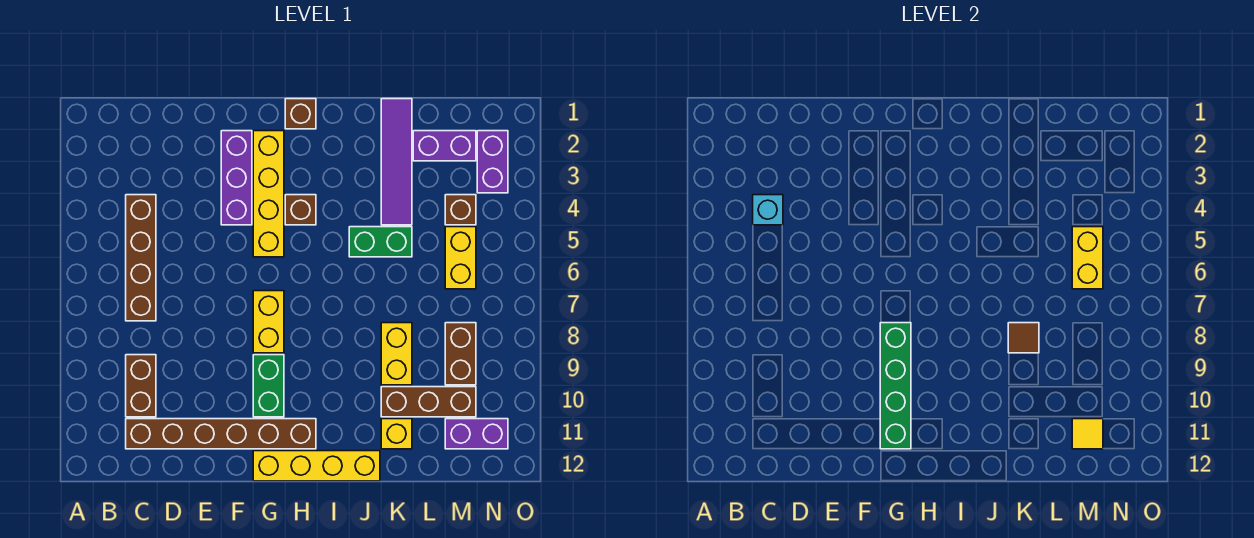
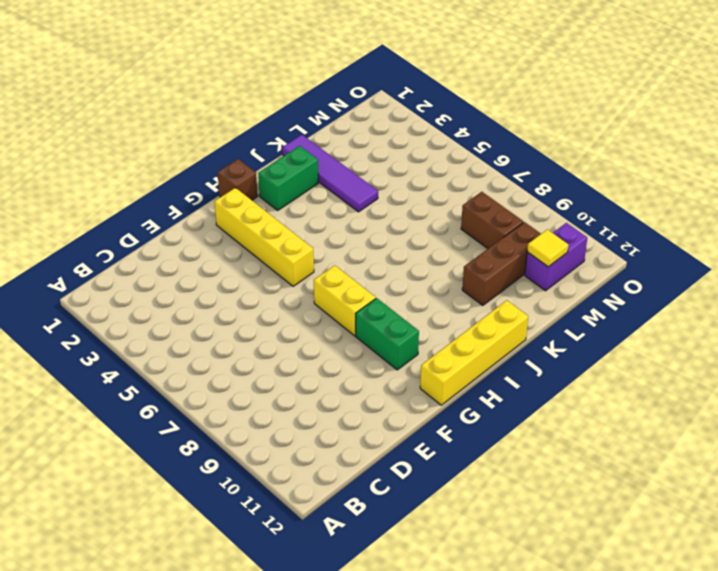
green 1x2 brick [258,146,319,210] -> green 1x2 brick moved to [349,227,412,257]
none -> brown 1x4 brick [126,195,156,321]
none -> brown 1x2 brick [126,355,156,417]
none -> brown 1x6 brick [126,419,316,449]

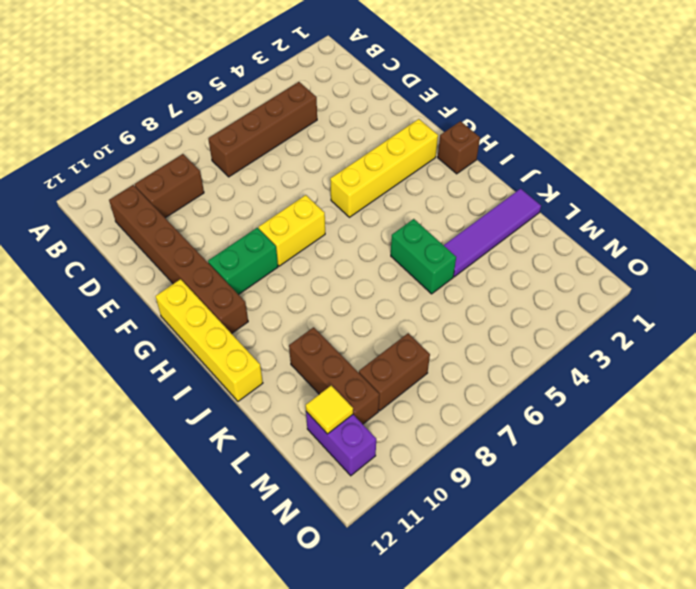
none -> purple 1x3 brick [221,131,252,225]
none -> brown 1x1 brick [285,195,316,225]
none -> yellow 1x2 brick [381,323,412,385]

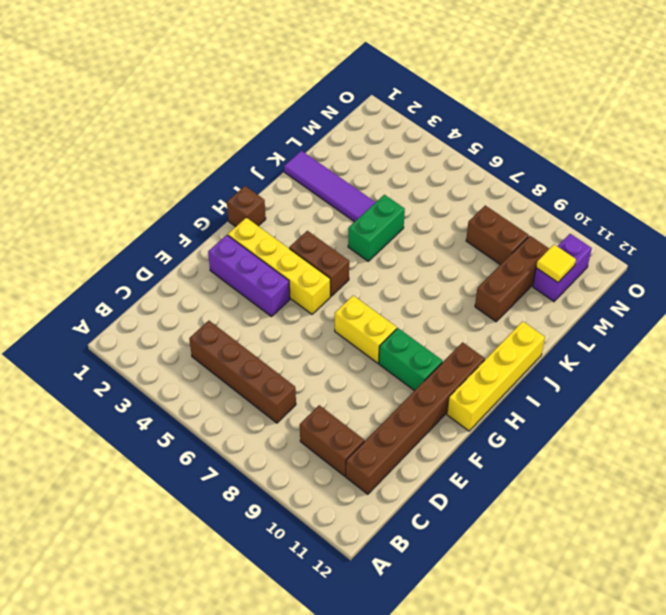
brown 1x2 brick [289,231,349,296] -> brown 1x1 brick [285,195,316,225]
none -> yellow 1x2 brick [381,323,412,385]
none -> yellow 1x1 brick [381,419,412,449]
none -> purple 1x2 brick [413,131,476,161]

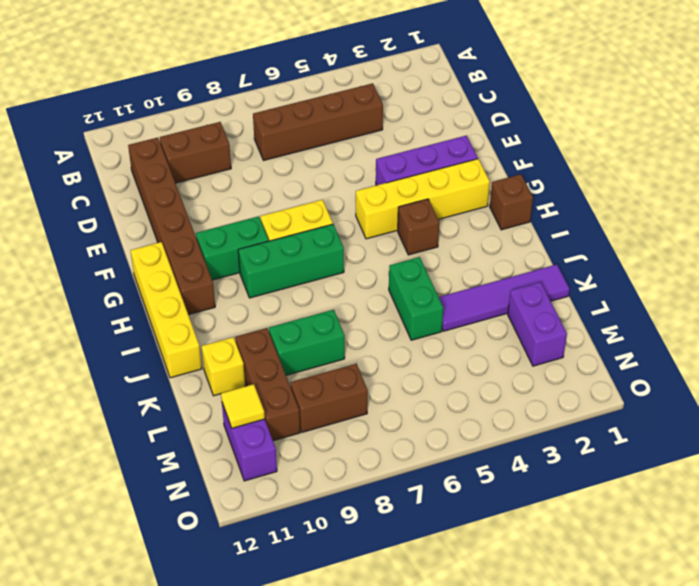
green 1x3 brick [238,224,344,298] -> none
green 1x2 brick [269,310,345,375] -> yellow 1x2 brick [381,323,412,385]
none -> brown 1x1 brick [445,195,476,225]
none -> yellow 1x2 brick [445,227,476,289]
none -> purple 1x2 brick [477,131,508,193]

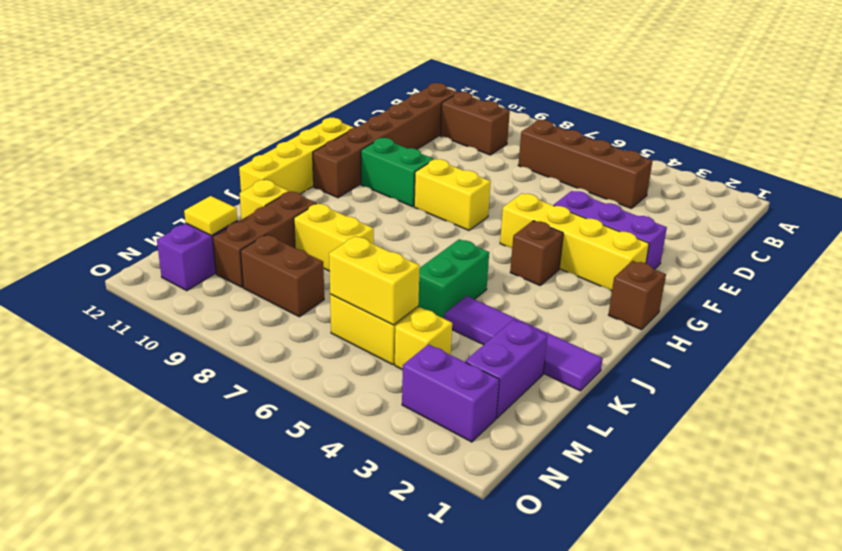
yellow 1x1 brick [395,308,452,370] -> brown 1x1 brick [445,195,476,225]
none -> cyan 1x1 brick [753,195,783,225]
none -> green 1x4 brick [880,323,911,449]
none -> brown 1x1 tile [1008,323,1039,353]

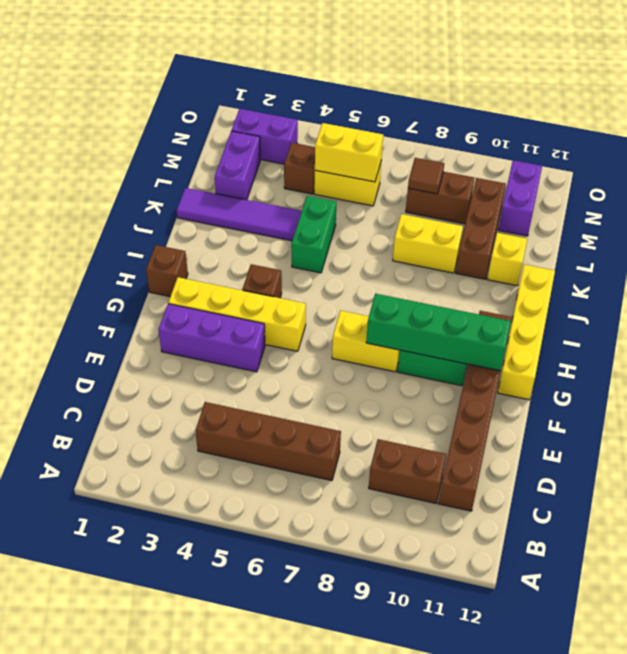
brown 1x1 tile [408,158,444,194] -> brown 1x1 tile moved to [1008,323,1039,353]
none -> cyan 1x1 brick [753,195,783,225]
none -> yellow 1x1 tile [1072,419,1103,449]

